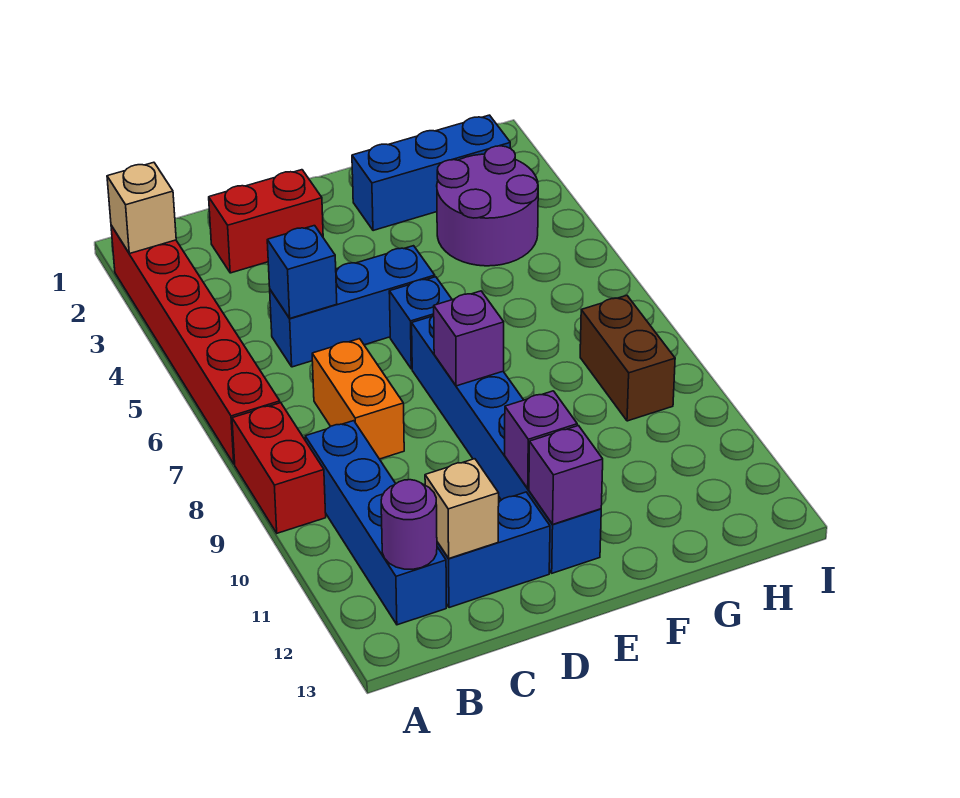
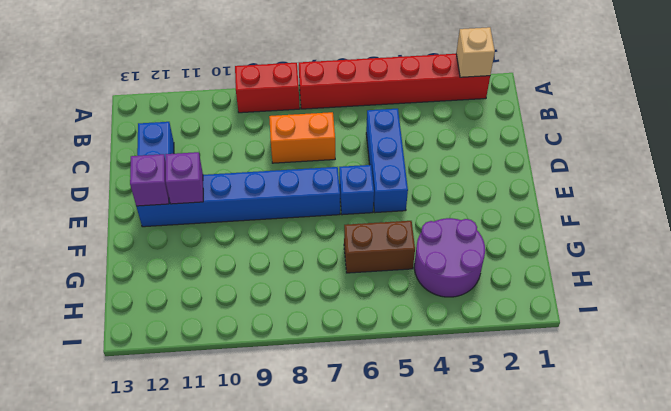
brown 1x2 brick [344,221,415,273] -> brown 1x2 brick moved to [580,295,675,421]
none -> blue 1x4 brick [305,421,446,625]
none -> red 1x2 brick [209,170,323,273]
none -> blue 1x3 brick [352,115,510,231]

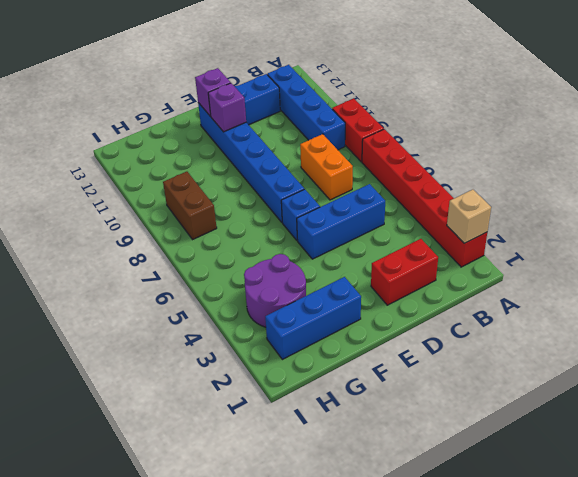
none -> purple 1x1 round brick [381,480,437,569]
none -> blue 1x1 brick [267,226,337,318]
none -> tan 1x1 brick [425,459,499,558]

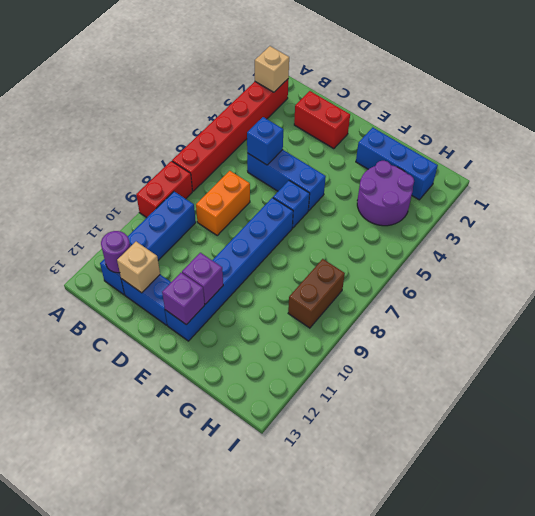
none -> purple 1x1 brick [434,291,504,386]

